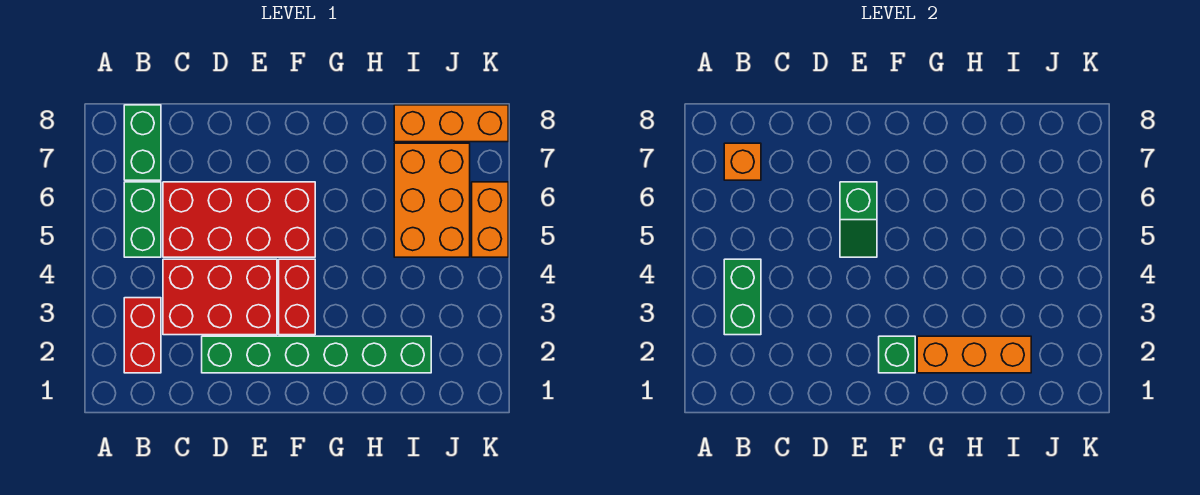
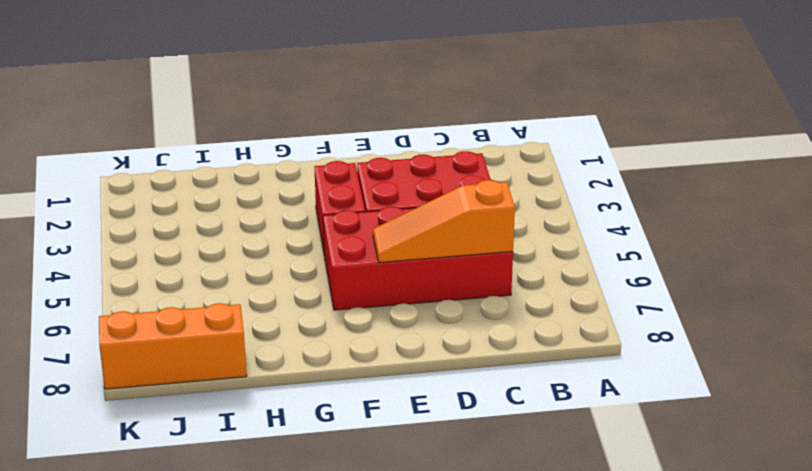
orange 1x3 slope [373,180,515,263] -> green 1x2 slope [840,182,877,257]
none -> red 1x2 brick [124,298,161,373]
none -> green 1x2 brick [124,182,161,257]
none -> green 1x2 brick [124,105,161,180]

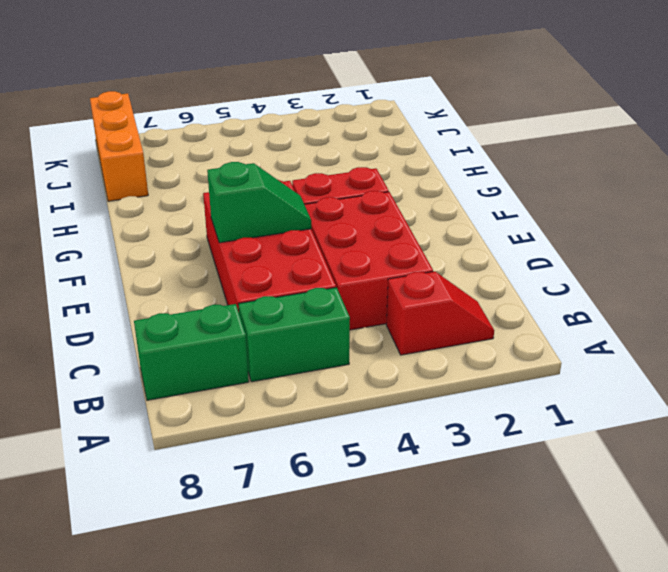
red 1x2 slope [386,271,494,355] -> red 1x2 brick [124,298,161,373]
none -> green 1x6 brick [202,336,431,373]
none -> orange 2x3 brick [394,143,470,257]
none -> orange 1x2 brick [472,182,508,257]

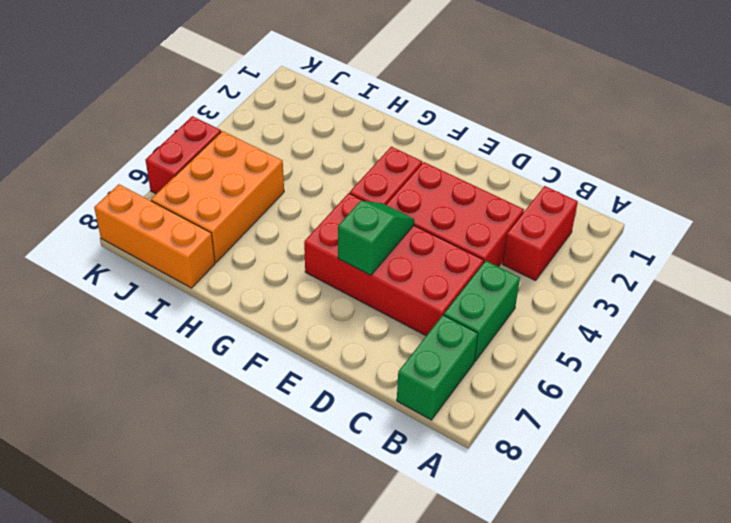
red 1x2 brick [146,116,221,194] -> orange 1x2 brick [472,182,508,257]
none -> green 1x6 brick [202,336,431,373]
none -> green 1x2 brick [724,259,761,335]
none -> orange 1x1 brick [724,143,761,180]

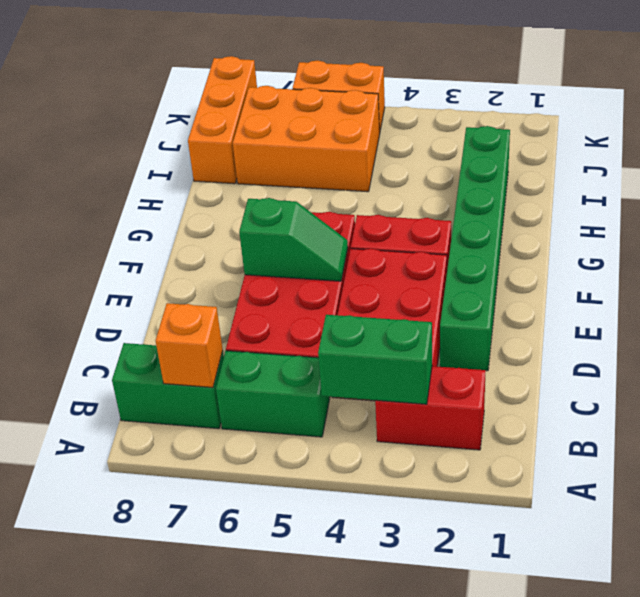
none -> green 1x1 brick [879,336,915,373]
none -> orange 1x3 brick [917,336,1031,373]

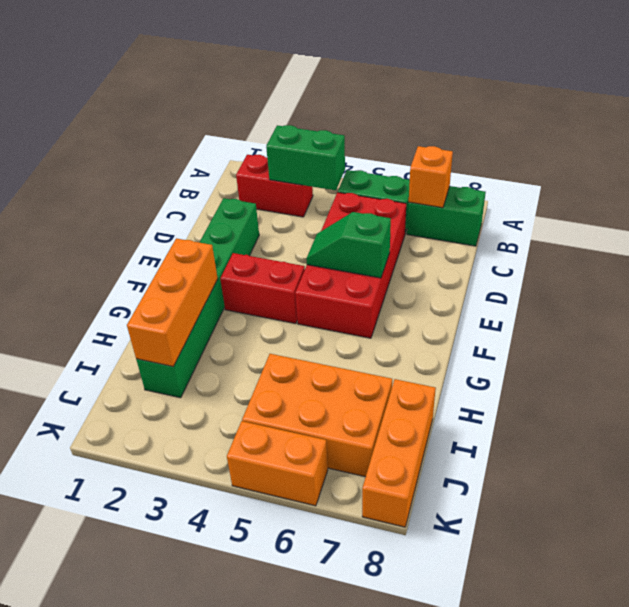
none -> red 2x3 brick [163,259,277,335]
none -> green 1x1 brick [879,336,915,373]

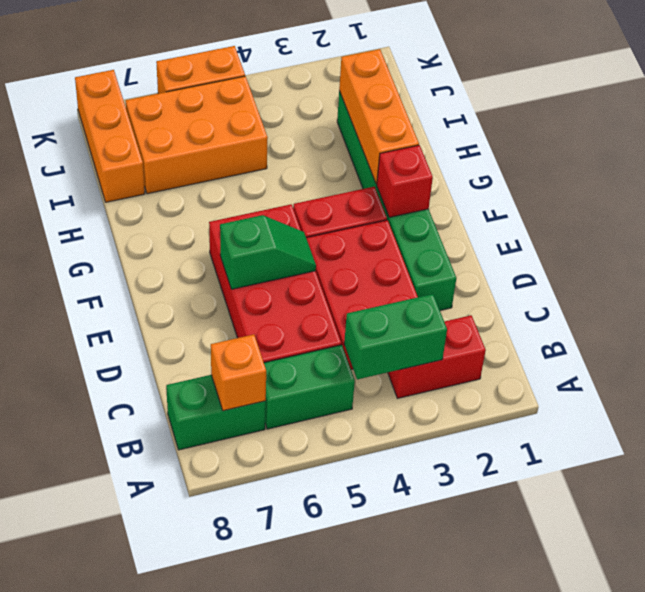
red 1x1 brick [377,145,433,217] -> green 1x1 brick [879,336,915,373]

